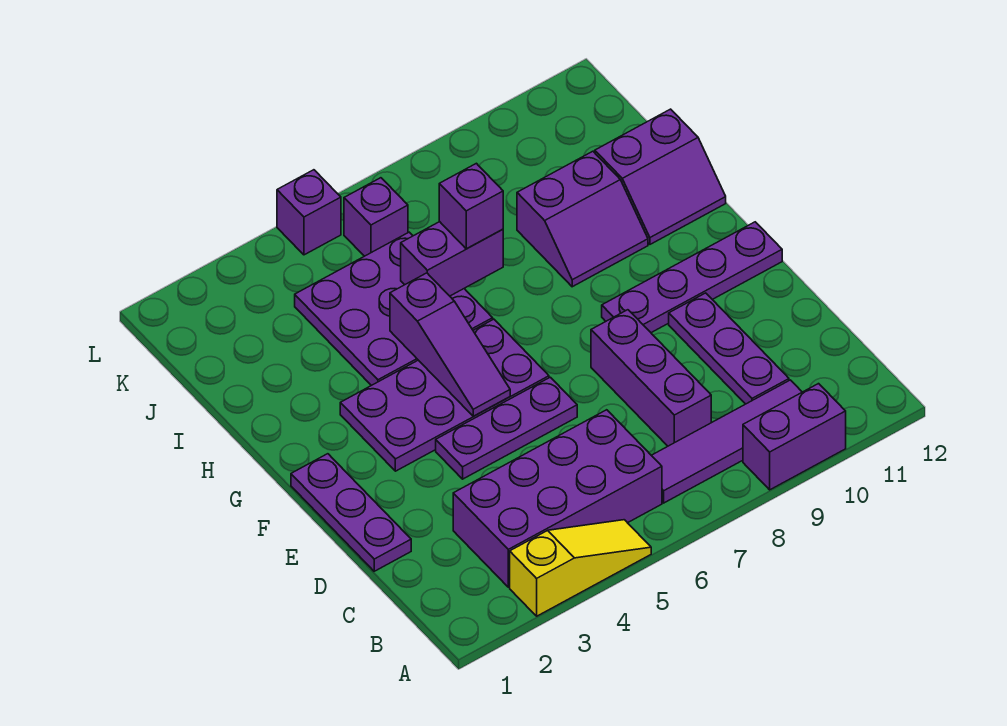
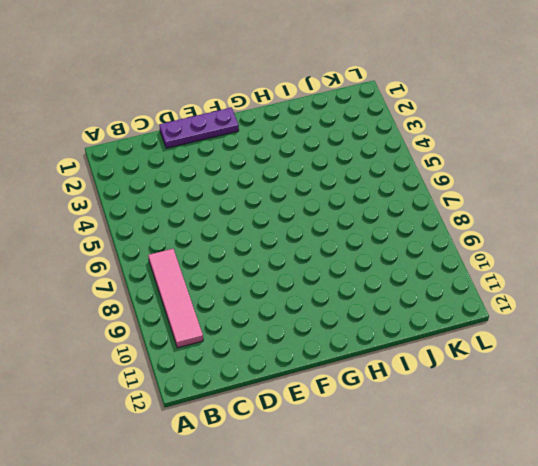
pink 1x4 tile [148,249,203,348] -> purple 1x4 tile [651,380,802,503]
none -> yellow 1x3 slope [510,520,651,616]
none -> purple 1x2 brick [743,384,846,490]
none -> purple 2x4 brick [453,410,662,587]

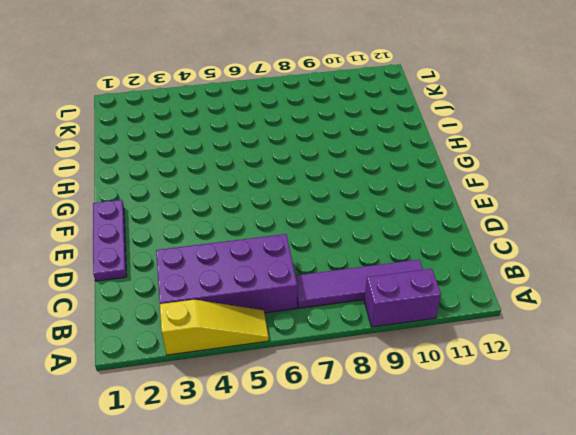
none -> purple 1x3 brick [591,310,711,446]
none -> purple 1x3 plate [669,293,789,404]
none -> purple 1x3 plate [436,377,577,479]

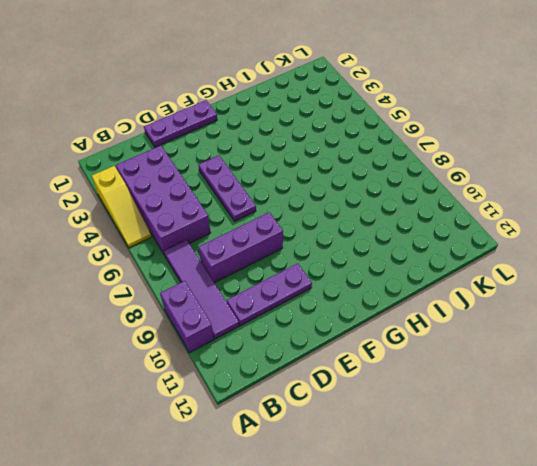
none -> purple 2x4 plate [340,319,549,471]
none -> purple 1x4 plate [602,222,782,333]
none -> purple 3x3 plate [295,232,493,386]

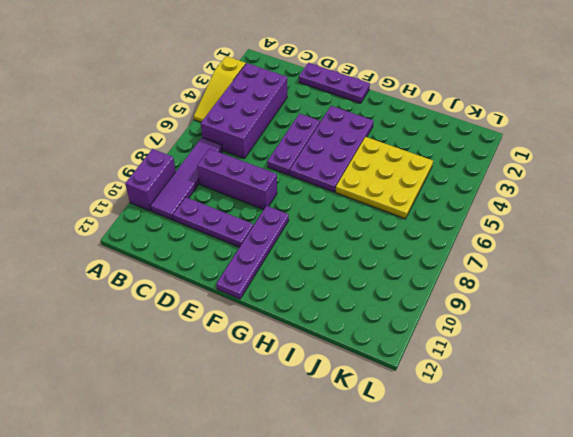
yellow 3x3 plate [336,137,433,219] -> purple 3x3 plate [295,232,493,386]
none -> purple 2x2 slope [517,151,648,287]
none -> purple 2x2 slope [595,109,726,244]
none -> purple 1x1 brick [344,178,408,256]

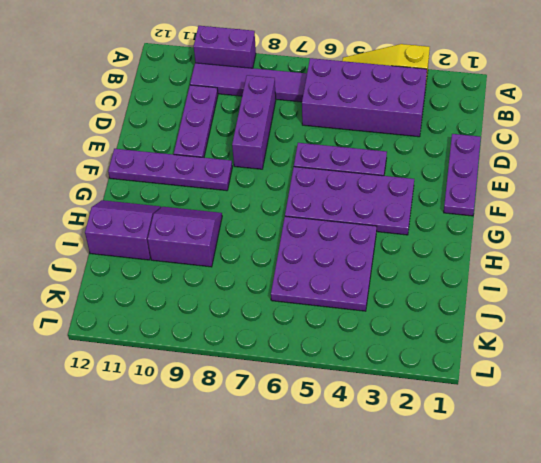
none -> purple 1x1 brick [344,178,408,256]
none -> purple 1x1 brick [277,170,341,255]
none -> purple 1x3 slope [390,273,510,416]

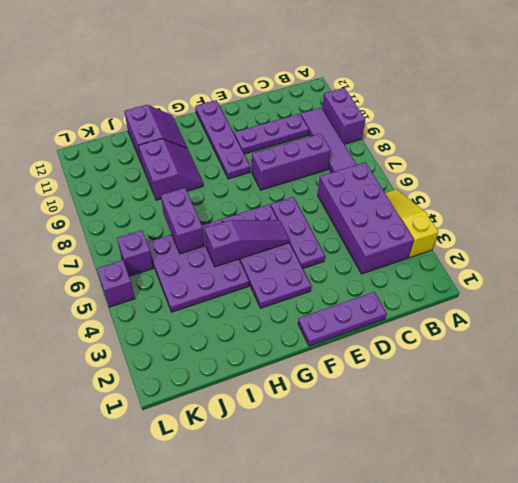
none -> purple 1x1 brick [439,163,503,249]

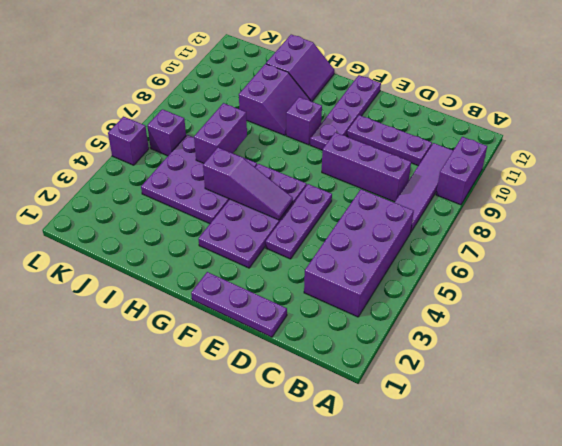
purple 1x1 brick [286,97,322,145] -> purple 1x1 brick moved to [439,163,503,249]
none -> yellow 1x3 slope [510,520,651,616]

